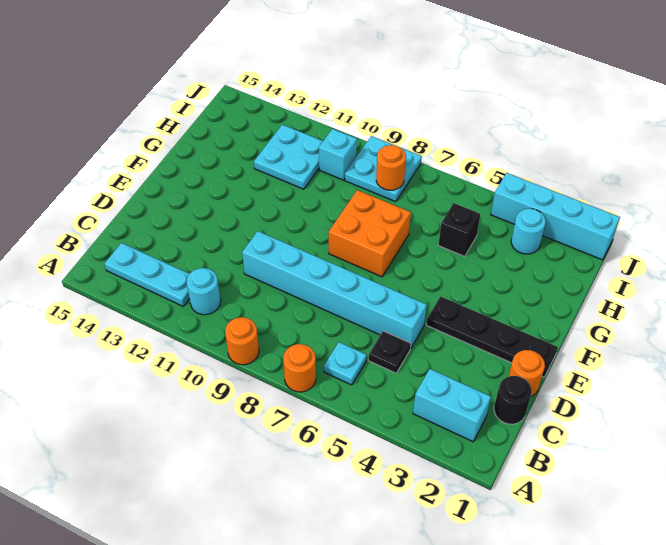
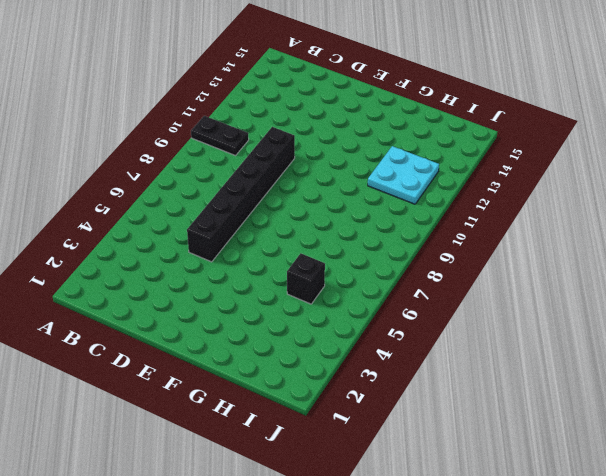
black 1x2 plate [191,116,249,156] -> none
black 1x6 brick [187,127,295,262] -> cyan 1x6 brick [242,231,427,349]
none -> orange 1x1 round brick [283,344,316,392]
none -> orange 1x1 round brick [225,317,259,365]
none -> cyan 1x2 brick [413,369,491,442]

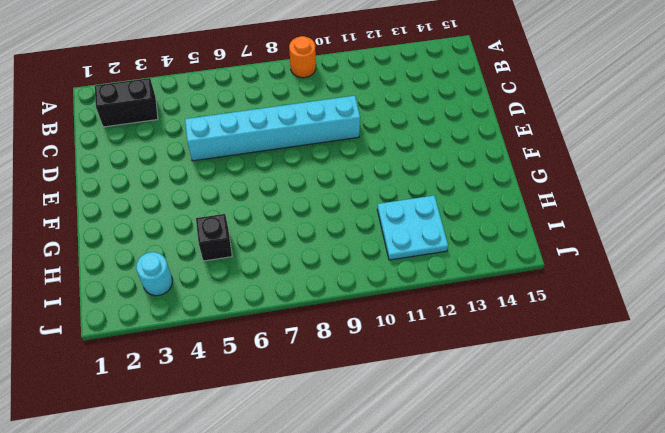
black 1x2 brick [95,78,158,127] -> cyan 1x2 brick [413,369,491,442]
none -> orange 1x1 round brick [283,344,316,392]
none -> cyan 1x1 plate [324,342,367,385]
none -> cyan 1x1 round brick [187,268,221,315]

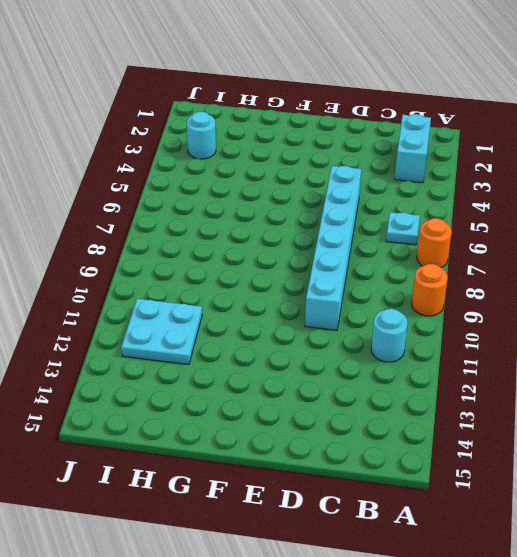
none -> cyan 1x3 plate [105,243,190,306]
none -> black 1x1 round brick [494,376,532,424]
none -> black 1x1 plate [368,331,411,373]

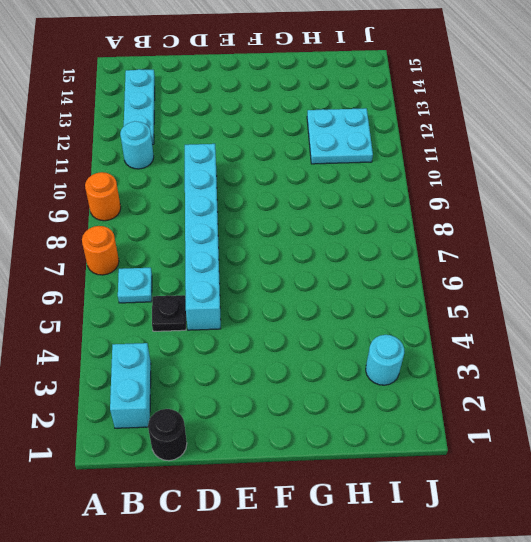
none -> orange 1x1 round brick [509,350,545,397]
none -> black 1x4 plate [426,296,558,377]
none -> orange 2x2 brick [329,190,411,277]

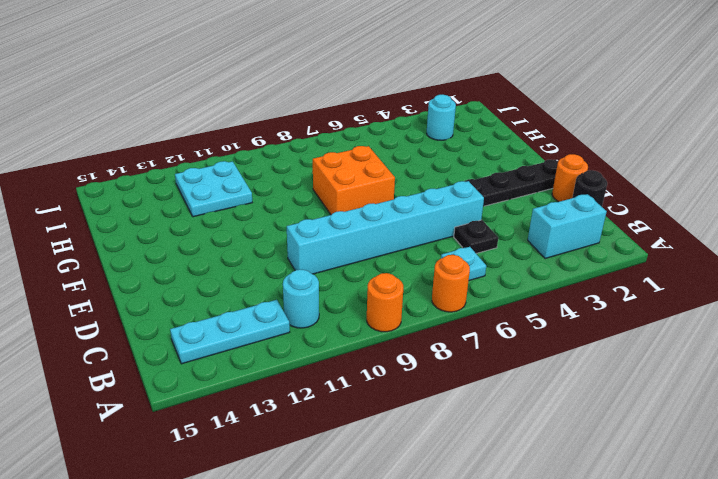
none -> black 1x1 brick [438,203,480,256]
none -> cyan 2x2 plate [345,136,422,202]
none -> cyan 1x1 brick [319,129,357,180]

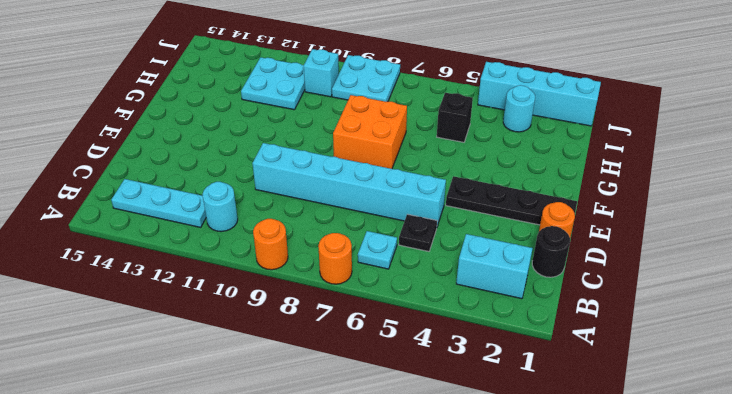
none -> orange 1x1 round brick [376,145,406,190]

